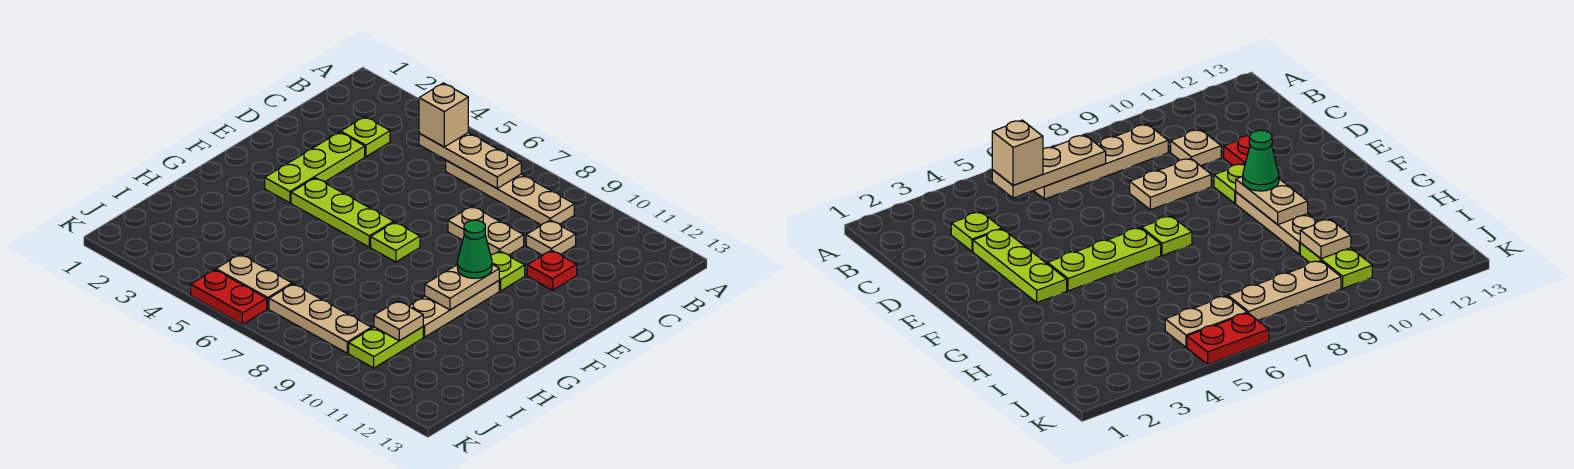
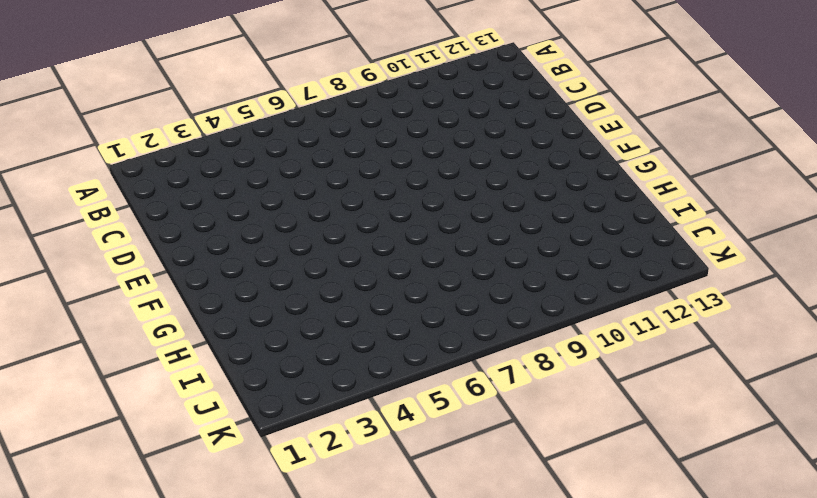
none -> tan 1x4 plate [446,160,574,225]
none -> lime 1x1 plate [341,117,390,157]
none -> tan 1x1 plate [526,220,576,255]

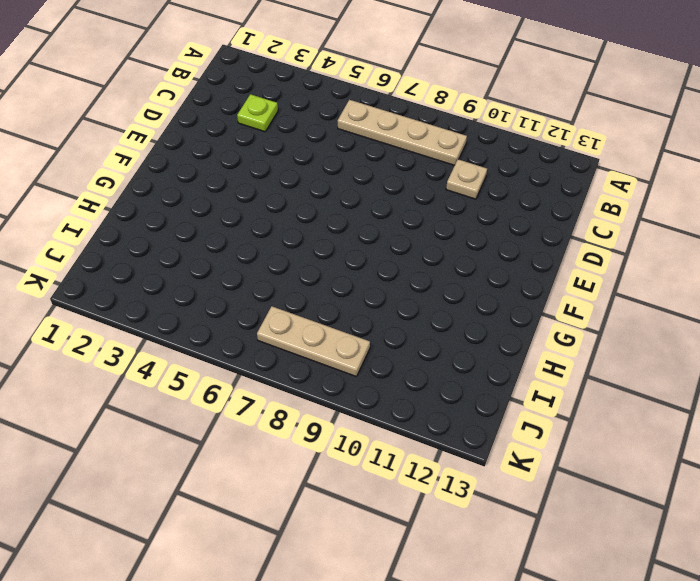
none -> lime 1x3 plate [265,132,365,203]
none -> tan 1x2 plate [448,206,524,255]
none -> red 1x1 plate [527,250,577,290]

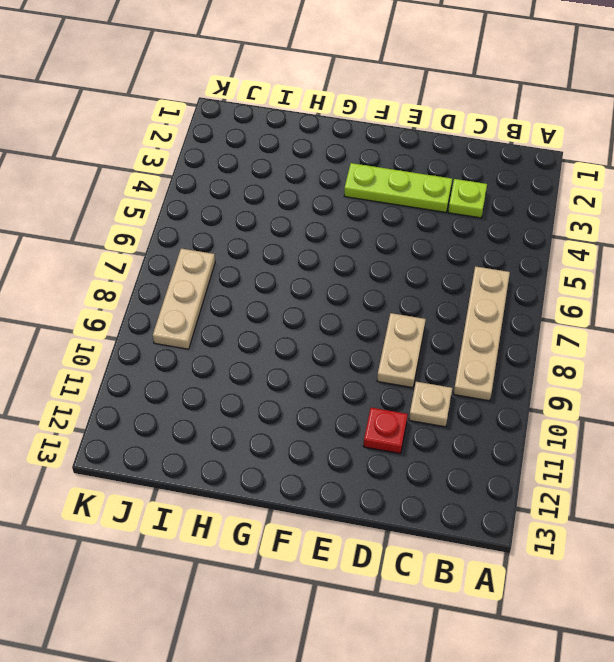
none -> lime 1x1 plate [491,251,525,291]
none -> lime 1x3 plate [291,178,394,247]
none -> lime 1x1 plate [371,222,420,262]

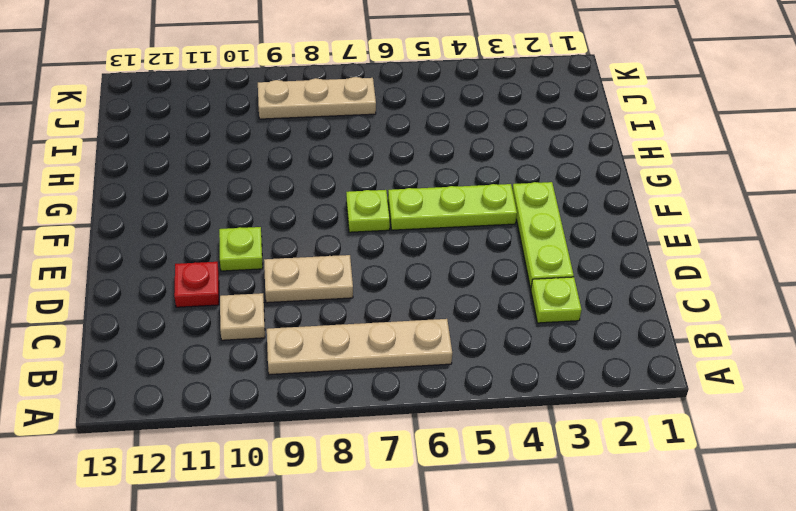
none -> tan 1x3 plate [409,281,499,337]
none -> lime 1x2 plate [349,327,423,368]
none -> tan 1x2 plate [216,254,292,309]

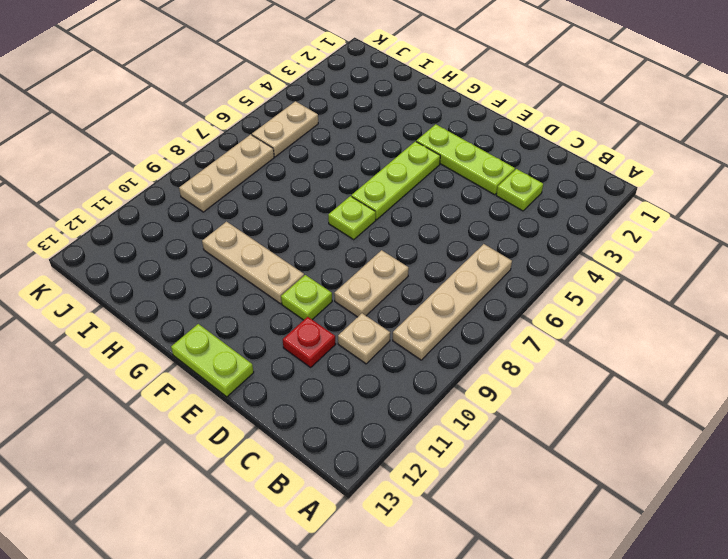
lime 1x2 plate [171,324,254,397] -> lime 1x2 plate moved to [349,327,423,368]
none -> red 1x2 plate [191,270,267,324]
none -> tan 1x3 plate [419,133,521,188]
none -> tan 1x2 plate [425,264,499,310]

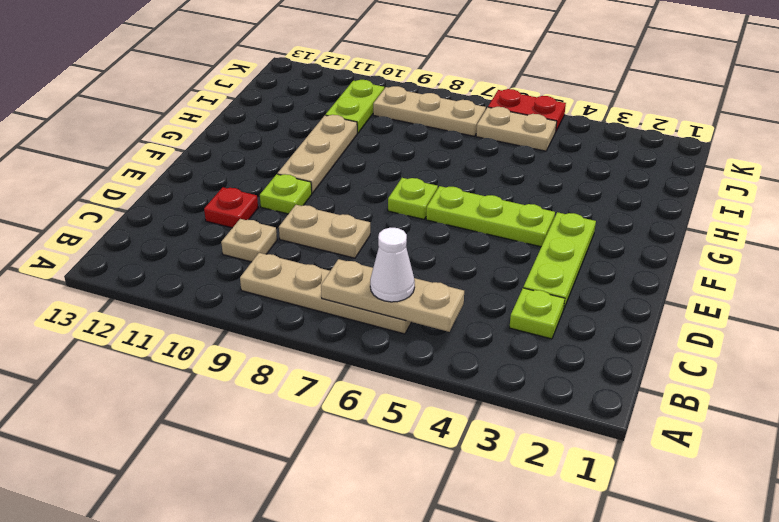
white 1x1 cone [370,228,415,302] -> none
none -> tan 1x2 plate [425,264,499,310]
none -> tan 1x1 plate [374,301,423,341]
none -> tan 1x1 brick [419,83,468,147]

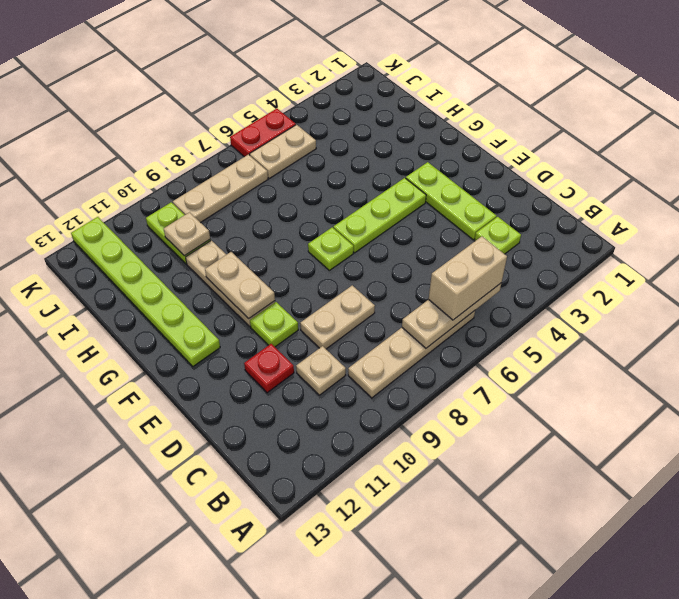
tan 1x2 brick [429,236,507,320] -> tan 1x1 brick [419,83,468,147]
lime 1x6 plate [71,217,220,366] -> none
none -> green 1x1 cone [457,220,492,278]

